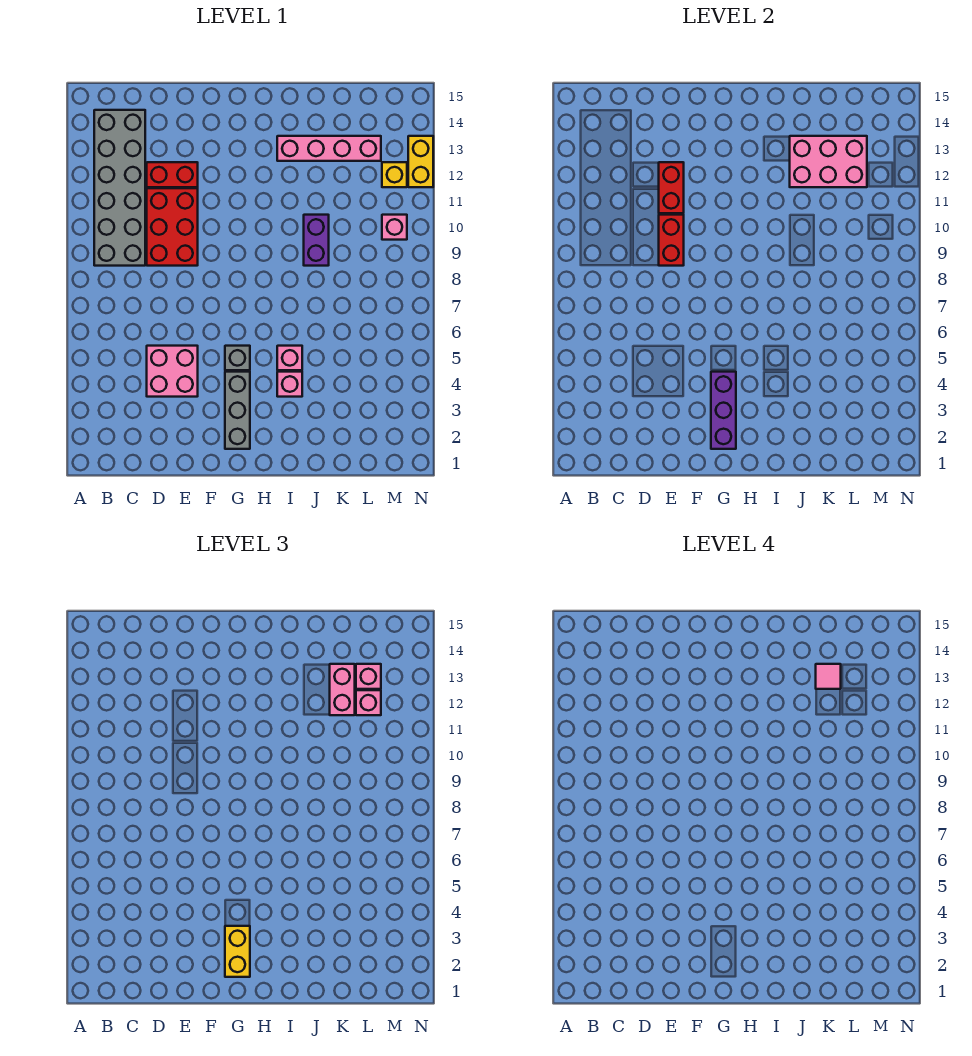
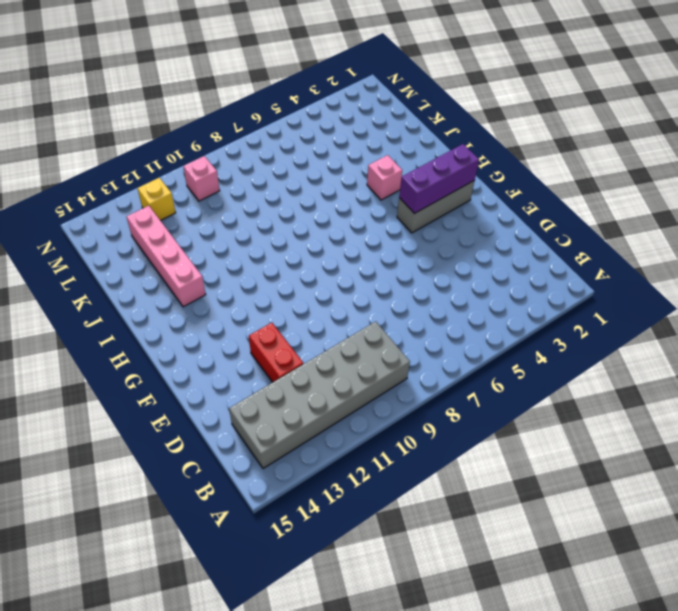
none -> pink 2x2 brick [147,346,198,397]
none -> red 2x3 brick [147,188,198,266]
none -> grey 1x1 brick [225,346,250,370]

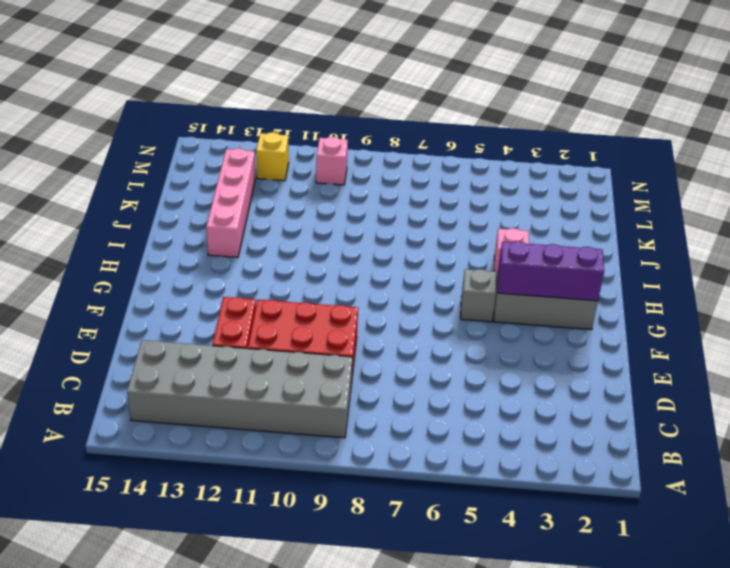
none -> pink 2x2 brick [147,346,198,397]
none -> pink 1x1 brick [277,346,302,370]
none -> purple 1x2 brick [304,215,329,266]

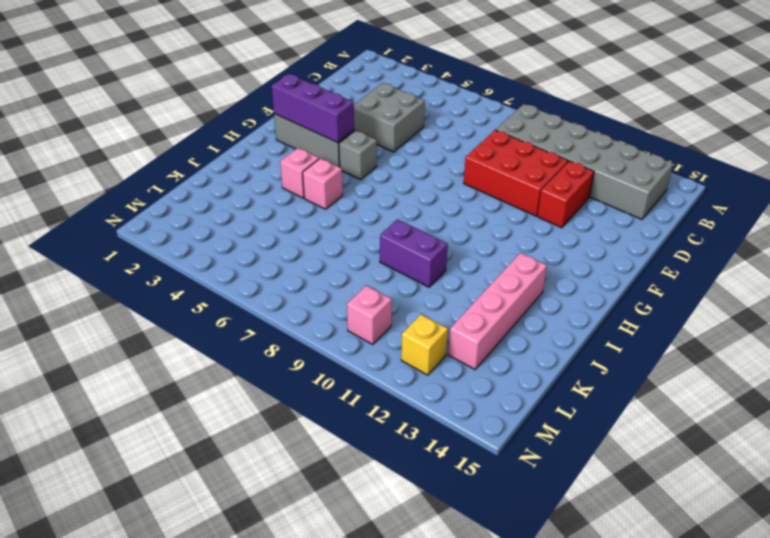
grey 2x2 brick [354,83,425,152] -> pink 2x2 brick [147,346,198,397]
none -> yellow 1x2 brick [408,136,433,187]
none -> red 1x2 brick [659,215,684,266]
none -> red 1x2 brick [659,162,684,213]

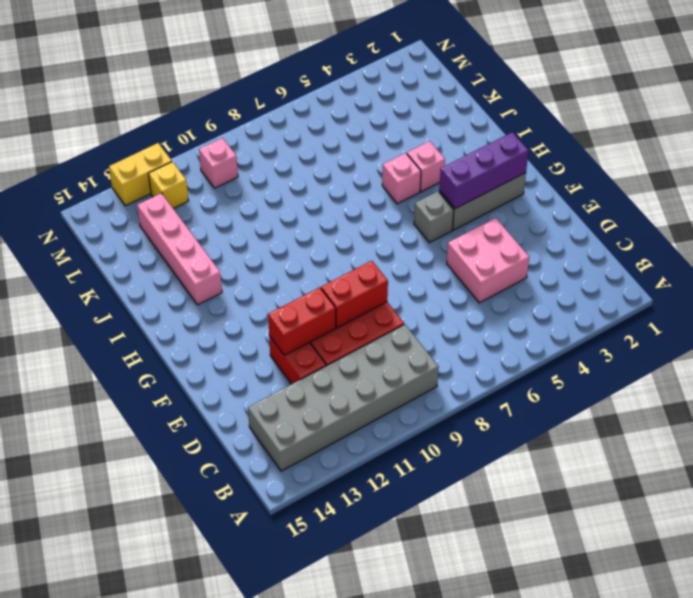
none -> purple 1x2 brick [304,215,329,266]
none -> pink 2x3 brick [790,136,867,187]
none -> yellow 1x2 brick [225,926,250,977]

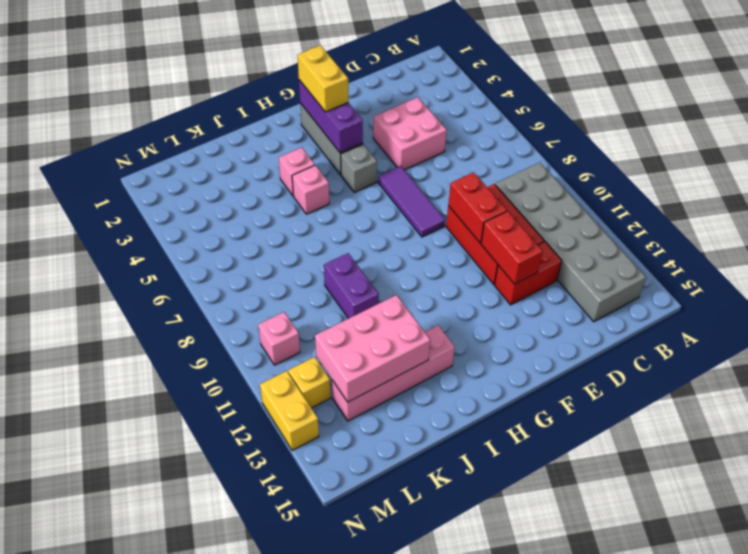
purple 1x3 tile [378,166,445,237] -> none
none -> pink 1x2 brick [330,664,355,715]
none -> pink 1x1 brick [356,690,381,715]
none -> pink 1x1 brick [356,664,381,689]

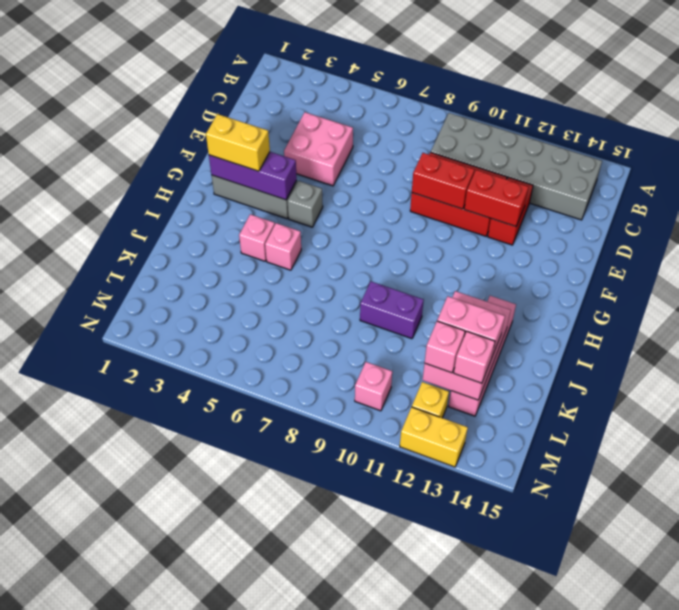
none -> pink 1x1 tile [816,664,841,689]

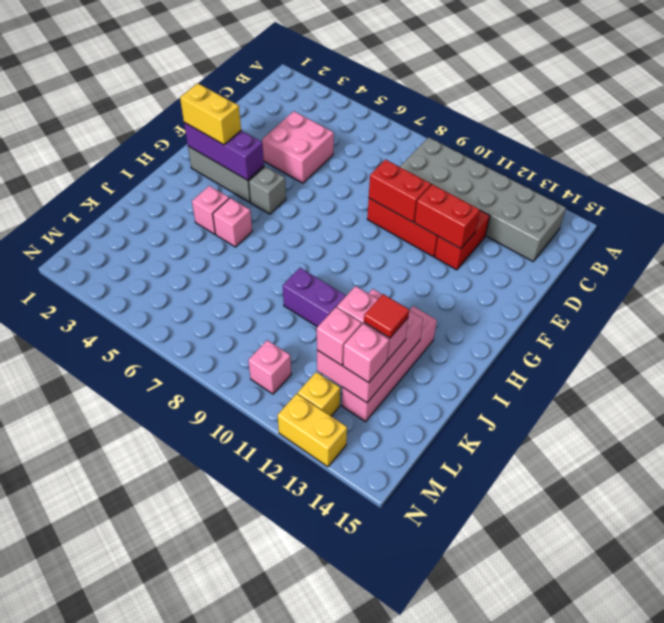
red 1x1 tile [364,294,409,338] -> pink 1x1 tile [816,664,841,689]

